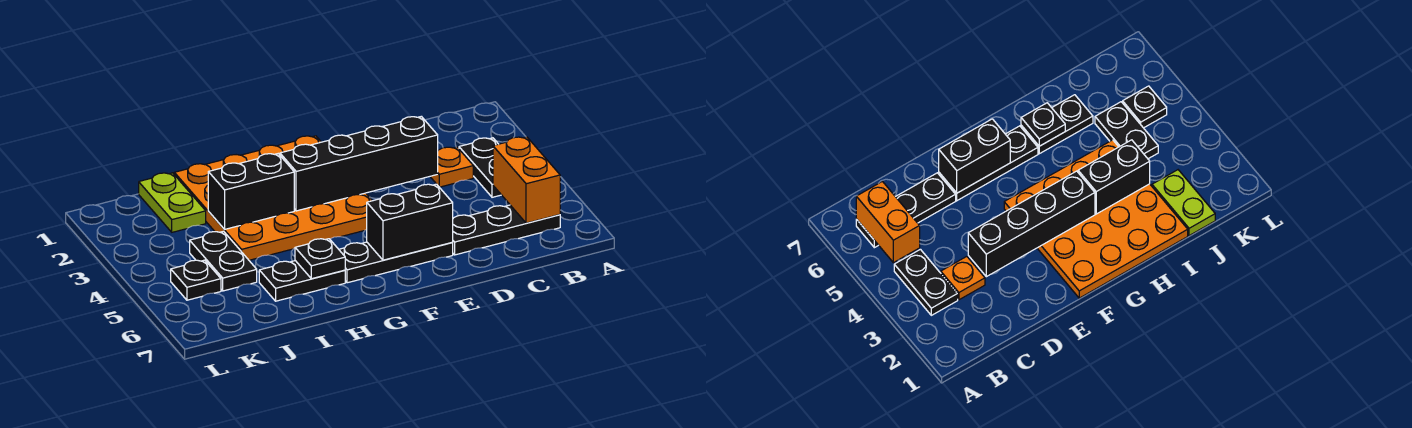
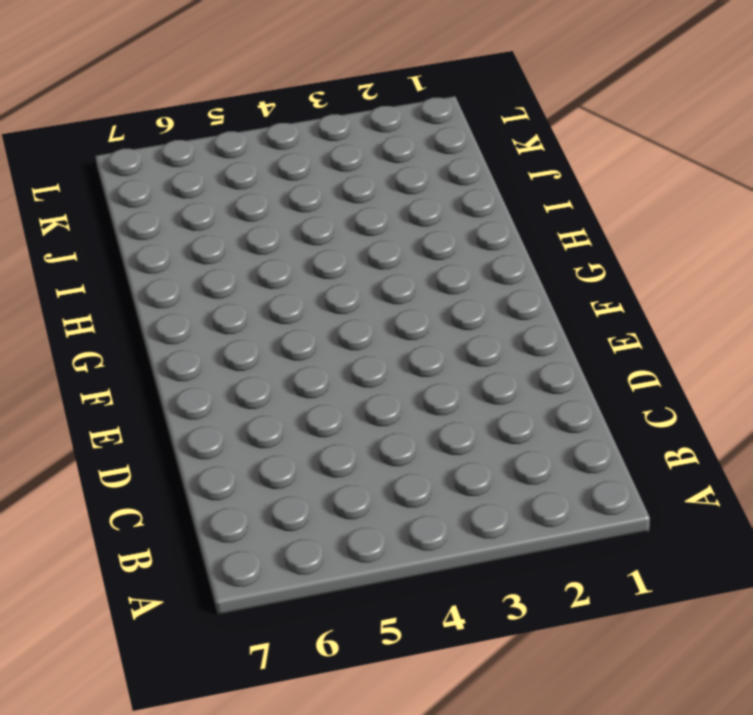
none -> black 1x2 plate [459,138,501,197]
none -> black 1x3 plate [452,205,560,255]
none -> orange 1x1 plate [430,147,473,187]

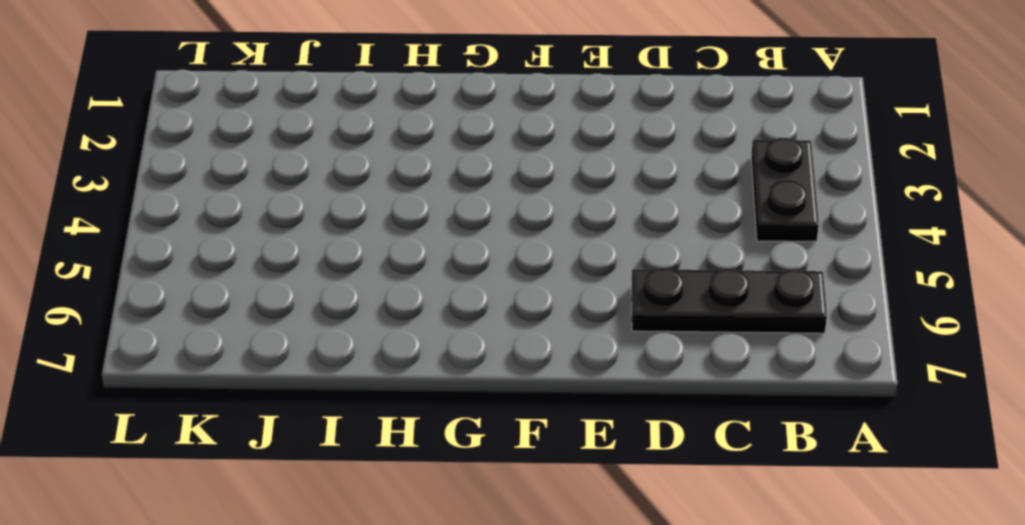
none -> orange 1x1 plate [430,147,473,187]
none -> black 1x3 plate [339,242,453,283]
none -> orange 4x4 plate [174,136,372,260]

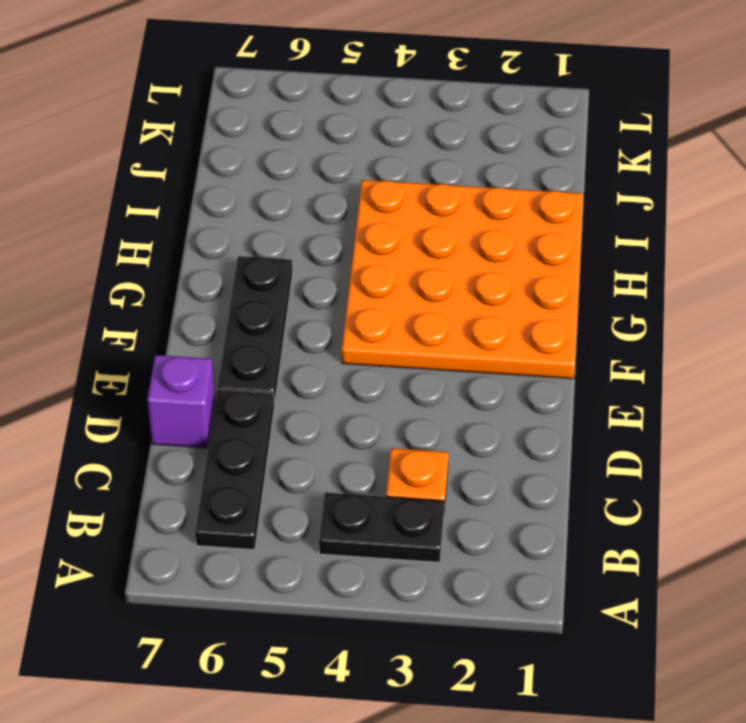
purple 1x1 brick [147,355,215,448] -> none
none -> black 1x2 plate [259,261,345,301]
none -> lime 1x2 plate [139,173,206,232]
none -> black 1x2 plate [190,231,257,291]

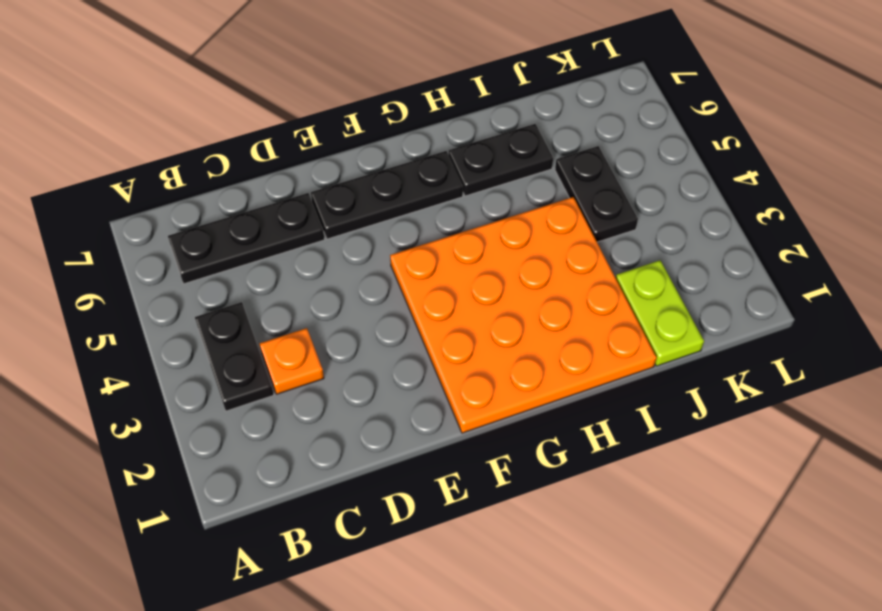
none -> black 1x1 plate [171,260,221,300]
none -> orange 1x2 brick [493,137,560,223]
none -> black 1x4 brick [280,116,438,211]

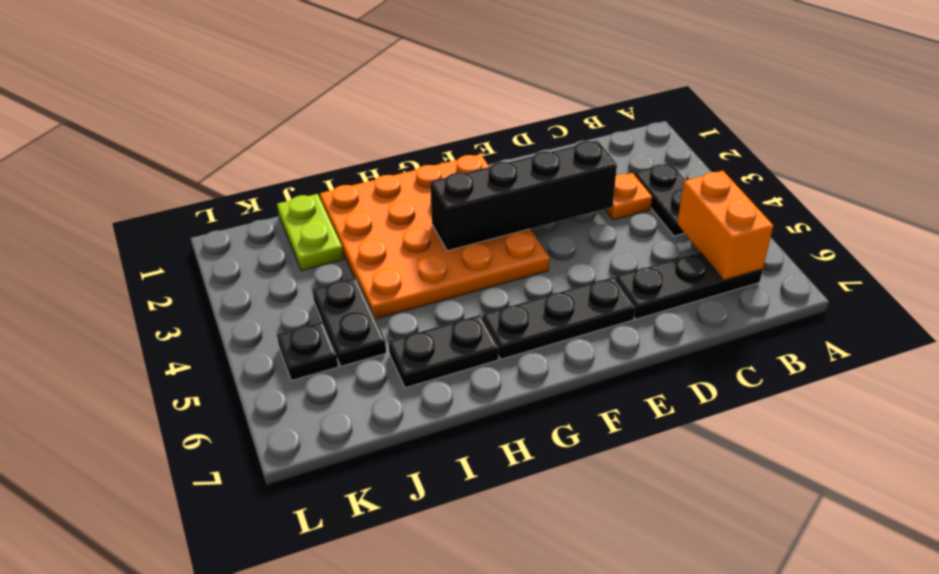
none -> black 1x2 brick [367,184,453,260]
none -> black 1x2 brick [208,154,294,229]
none -> black 1x1 plate [295,239,345,279]

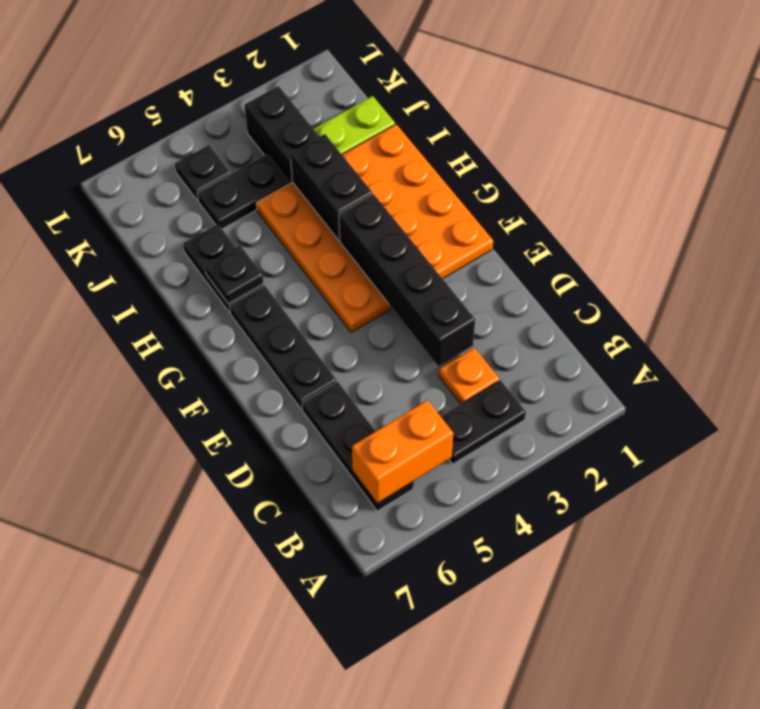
black 1x2 brick [245,86,320,183] -> black 1x2 brick moved to [367,184,453,260]

